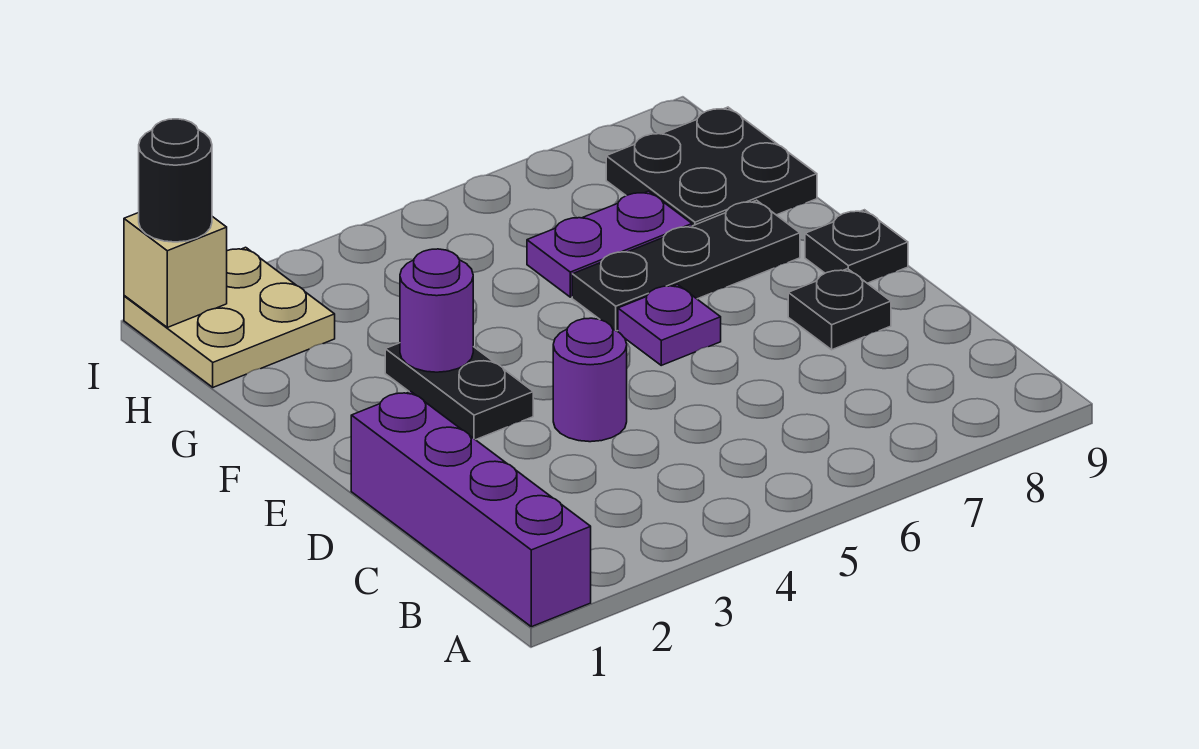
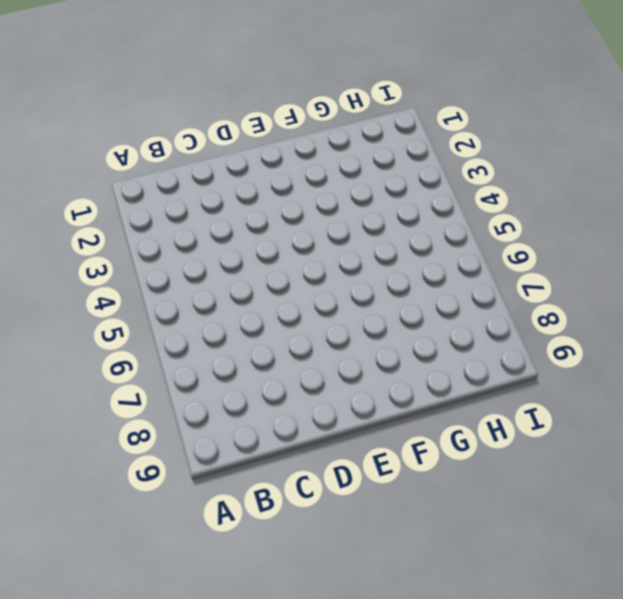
none -> purple 1x4 brick [351,391,591,627]
none -> purple 1x1 round brick [553,318,627,442]
none -> black 1x1 plate [788,269,891,350]

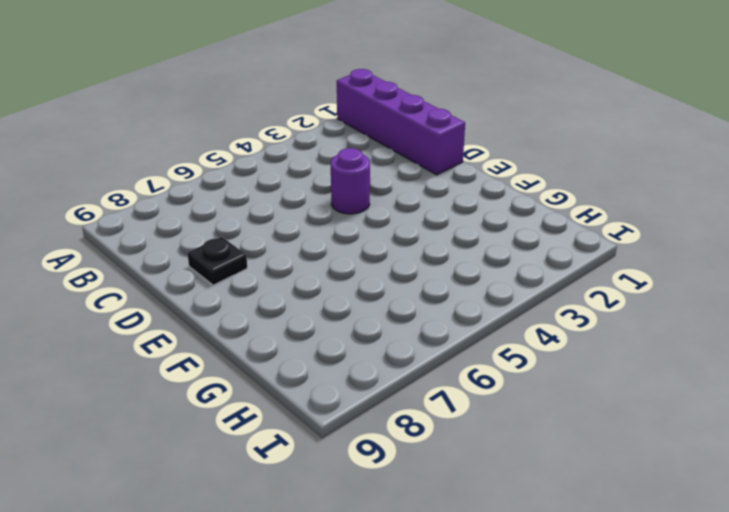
none -> black 1x2 plate [385,343,533,440]
none -> purple 1x1 plate [618,284,721,365]
none -> black 1x1 plate [805,210,908,283]

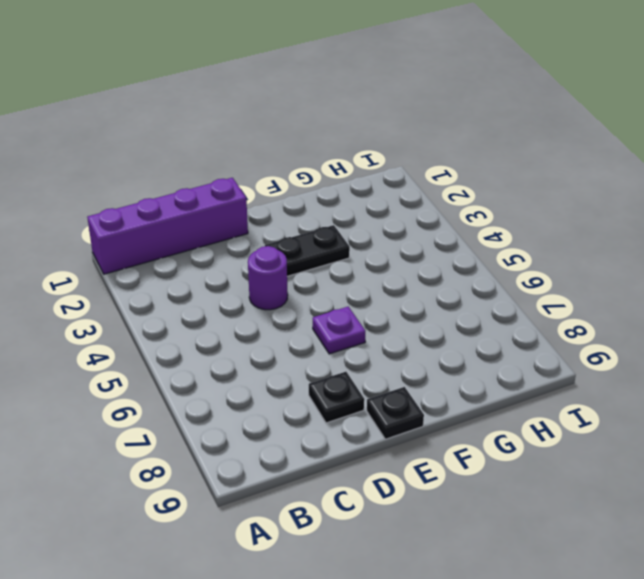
none -> black 1x3 plate [572,200,800,331]
none -> purple 1x2 plate [527,191,692,297]
none -> black 2x2 plate [606,107,817,226]

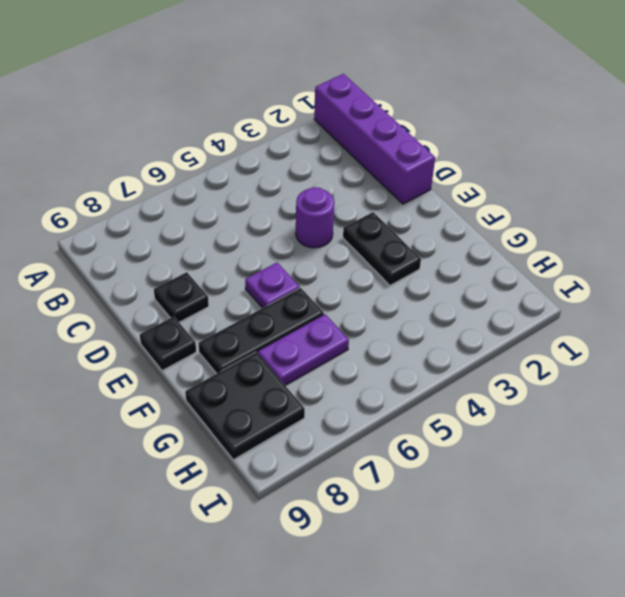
none -> tan 2x2 plate [124,247,335,387]
none -> purple 1x1 round brick [400,249,473,372]
none -> tan 1x1 brick [124,213,227,327]

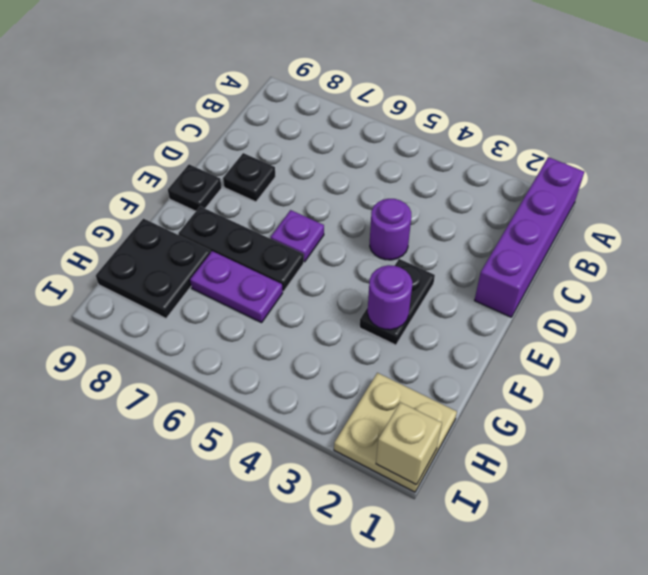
none -> black 1x1 round brick [139,119,212,242]

